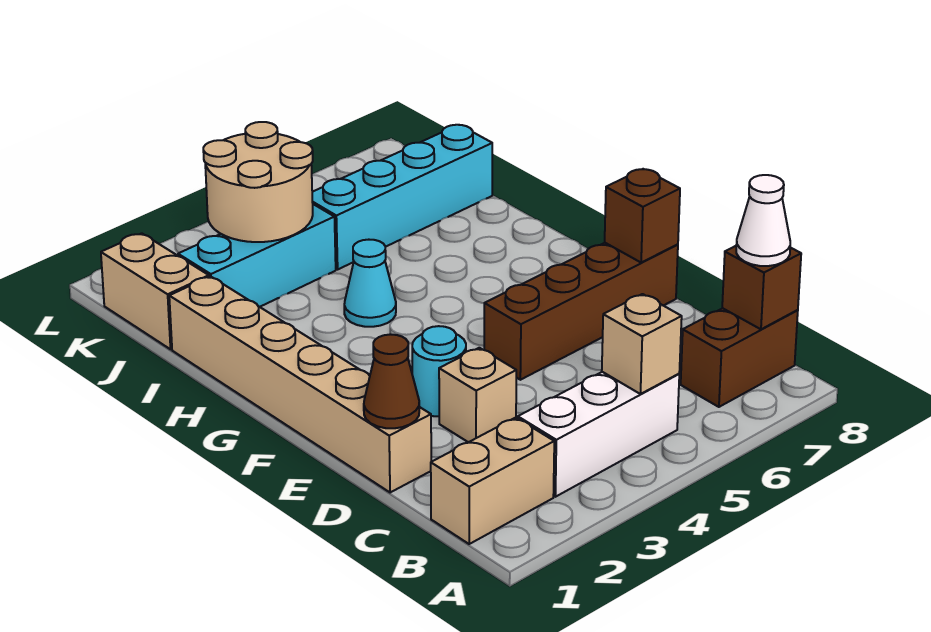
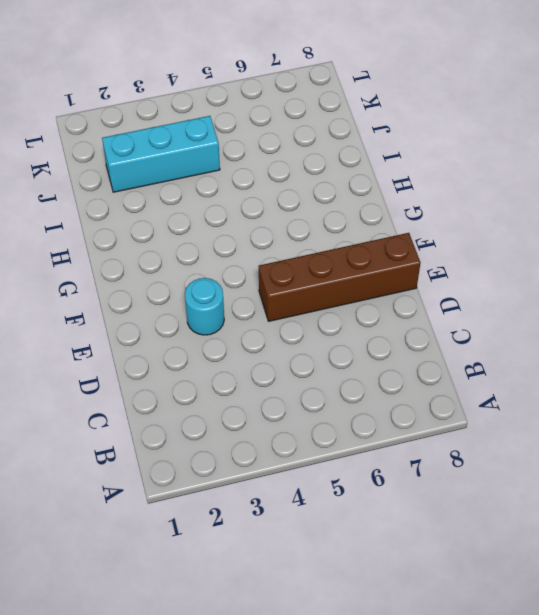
none -> tan 1x2 brick [431,418,554,544]
none -> white 1x3 brick [518,372,679,497]
none -> brown 1x2 brick [681,308,798,407]

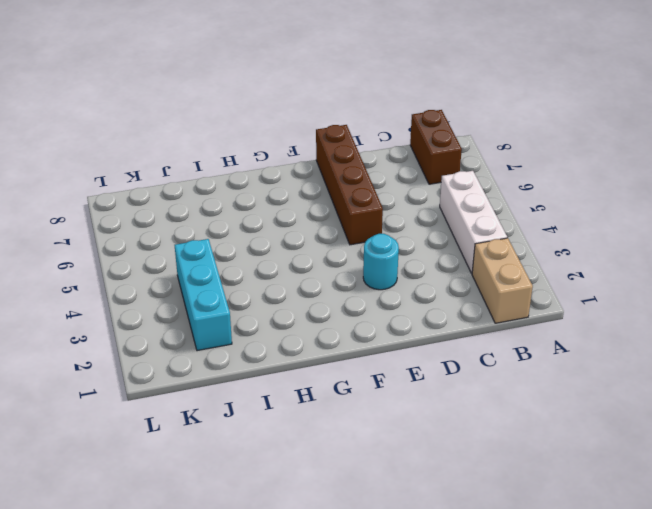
none -> tan 1x6 brick [169,276,431,493]
none -> tan 1x1 brick [439,348,516,442]
none -> cyan 1x1 cone [344,240,396,327]

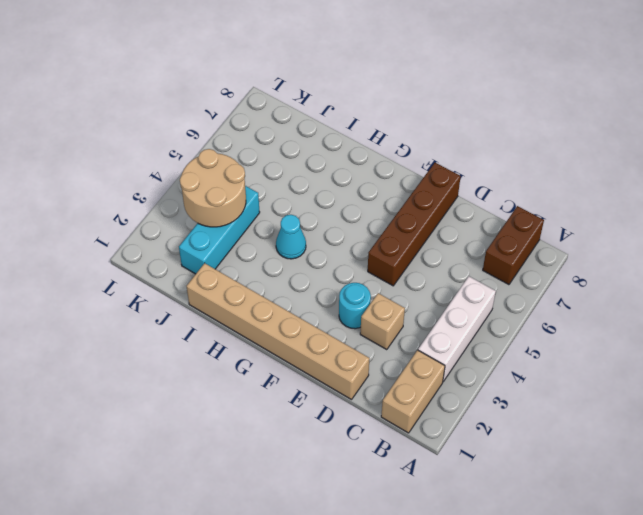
none -> tan 1x2 brick [101,233,209,349]
none -> cyan 1x4 brick [312,125,492,269]
none -> tan 1x1 brick [602,294,682,394]

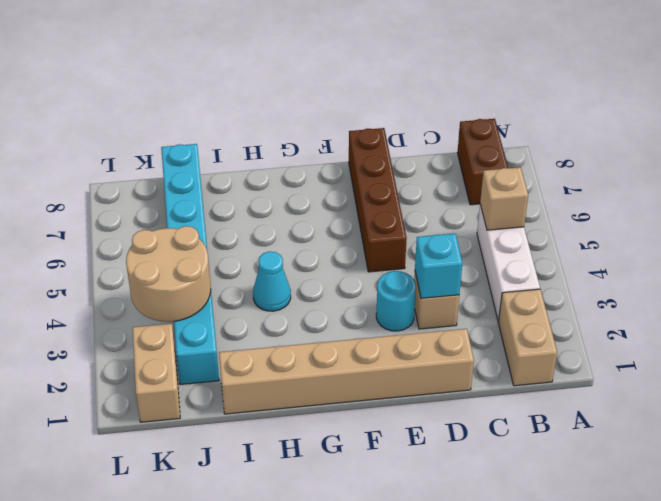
cyan 1x1 brick [415,233,462,298] -> none
tan 1x2 brick [132,324,180,422] -> tan 1x2 brick turned to [101,233,209,349]
none -> brown 1x1 brick [722,246,801,329]
none -> brown 1x1 cone [364,334,419,428]
none -> brown 1x1 brick [605,169,680,262]

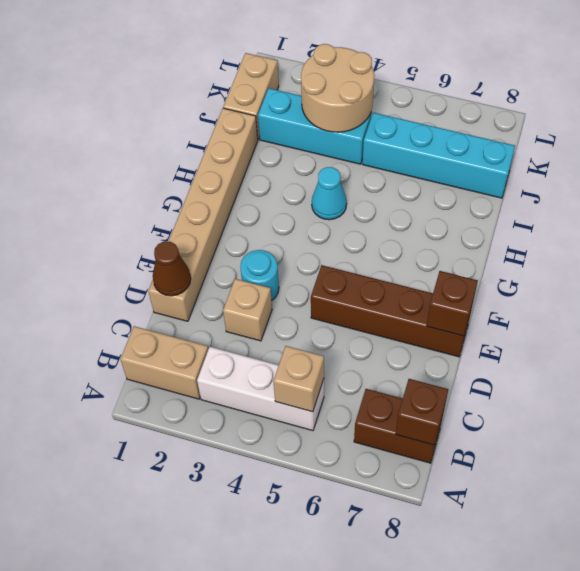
none -> white 1x1 cone [736,175,790,266]

